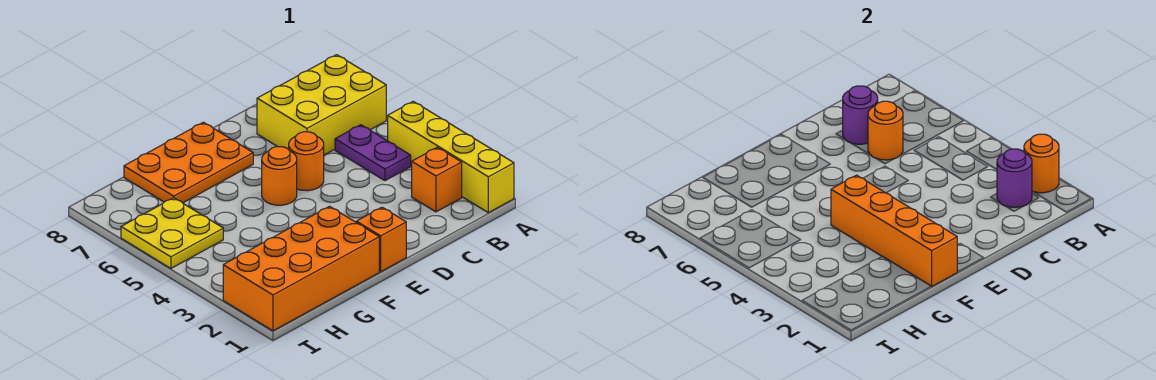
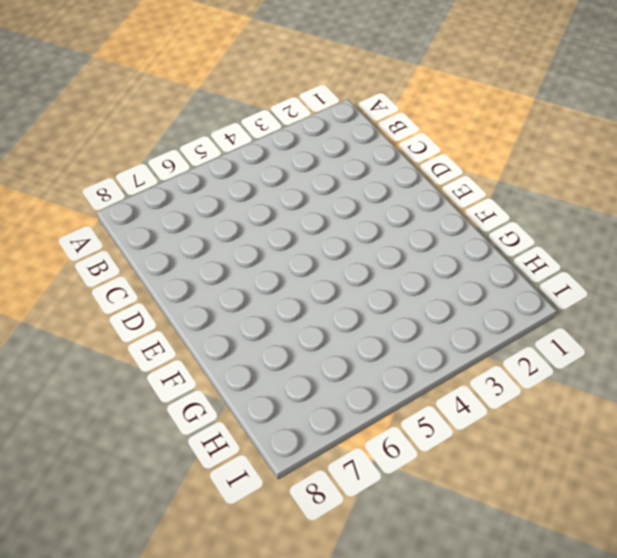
none -> yellow 1x4 brick [388,101,514,213]
none -> yellow 2x3 brick [257,55,386,155]
none -> orange 1x1 brick [412,147,462,212]

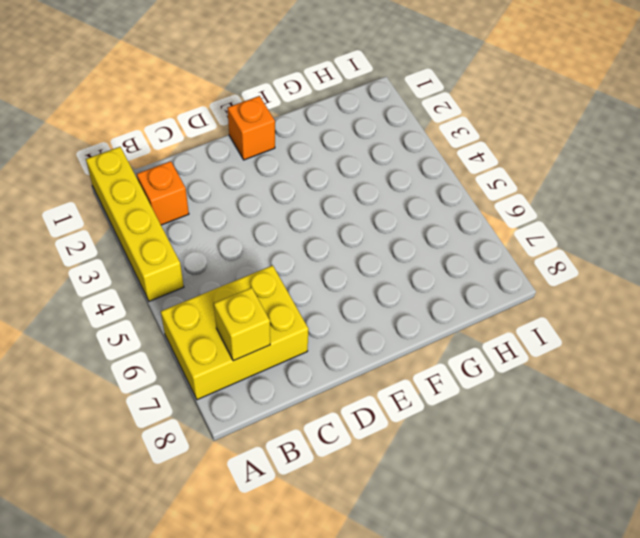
yellow 1x1 brick [214,287,270,361] -> none
none -> purple 1x2 plate [335,125,411,181]
none -> orange 1x1 round brick [289,132,324,191]
none -> orange 1x1 round brick [262,147,297,205]

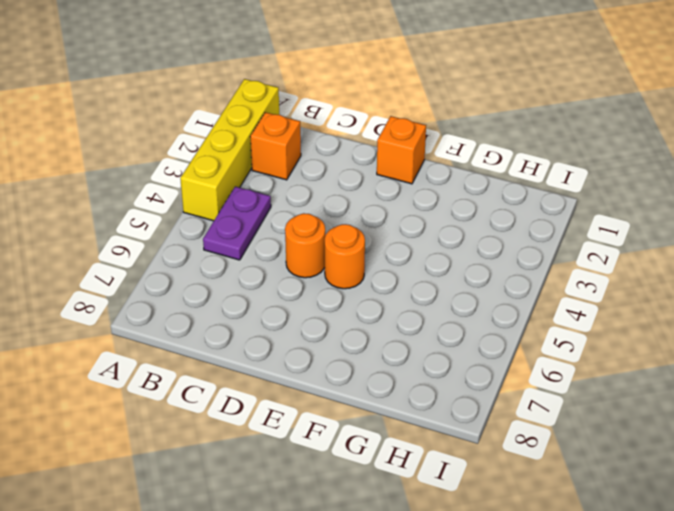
none -> yellow 2x3 brick [257,55,386,155]
none -> orange 2x3 plate [124,122,253,203]
none -> orange 2x4 brick [223,206,379,331]

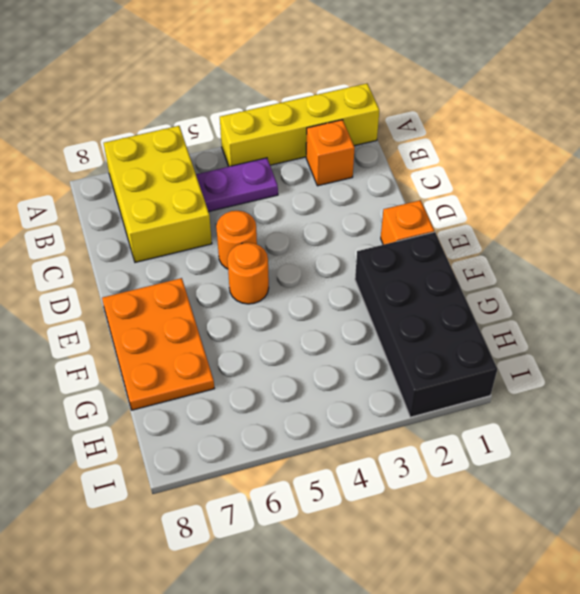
black 2x4 brick [355,232,497,417] -> orange 2x4 brick [223,206,379,331]
none -> yellow 2x2 plate [121,198,223,268]
none -> orange 1x1 round brick [1024,134,1059,193]
none -> purple 1x1 round brick [997,149,1032,207]

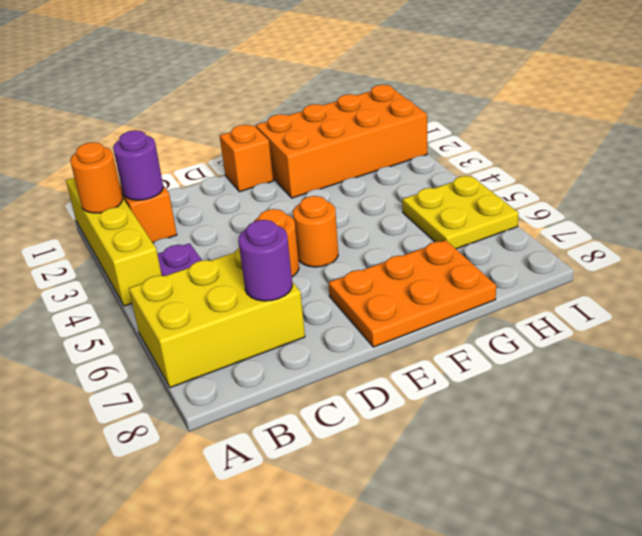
none -> orange 1x1 round brick [868,101,903,160]
none -> orange 1x4 brick [831,175,957,286]

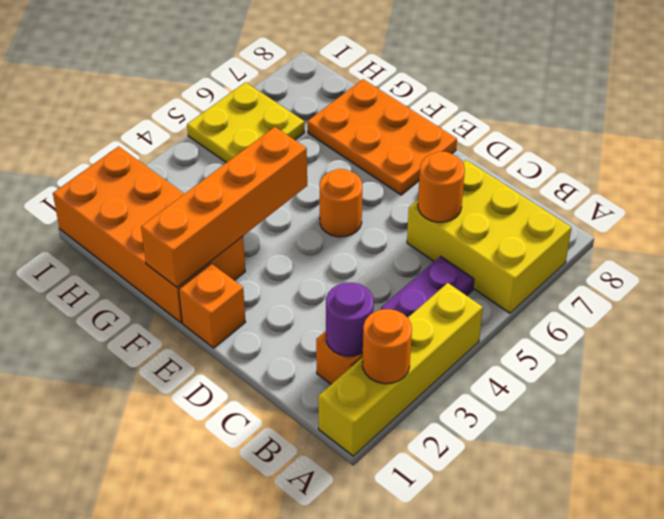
none -> orange 1x1 round brick [289,132,324,191]
none -> purple 1x1 round brick [843,86,878,144]

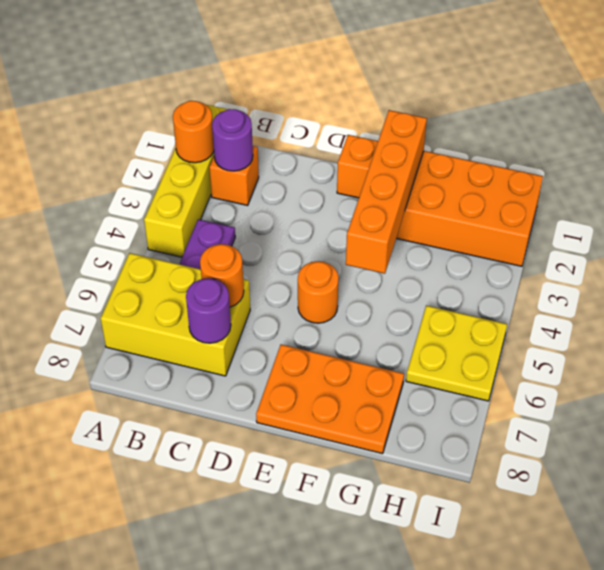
none -> orange 1x1 round brick [289,132,324,191]

